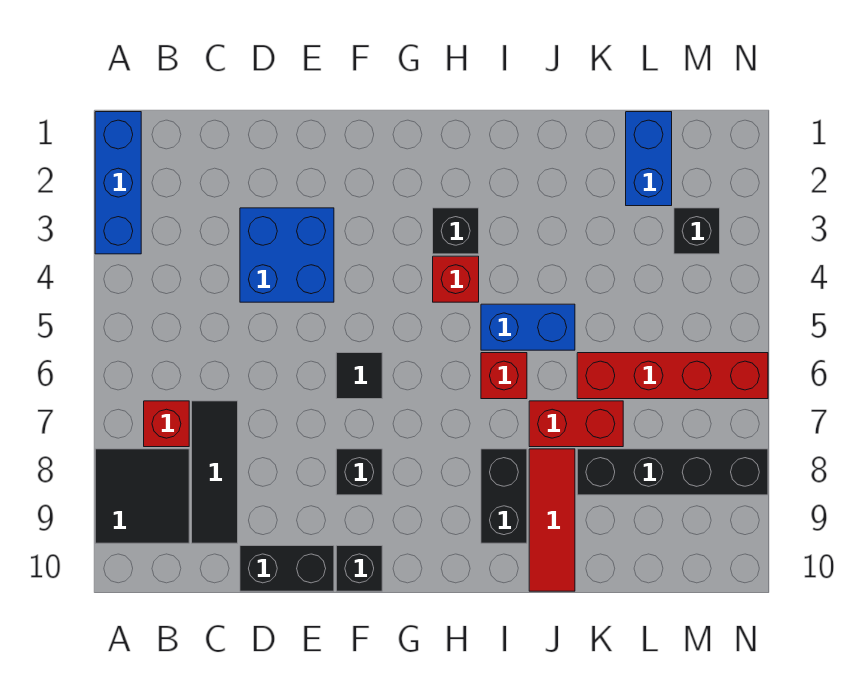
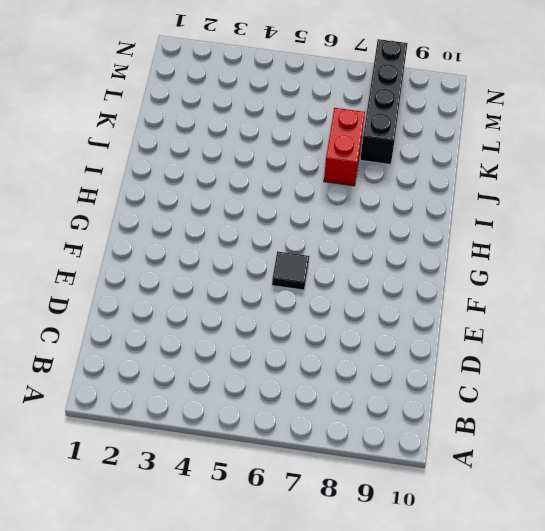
none -> blue 1x3 brick [95,112,141,254]
none -> black 2x2 tile [95,449,189,543]
none -> red 1x1 brick [144,401,189,447]

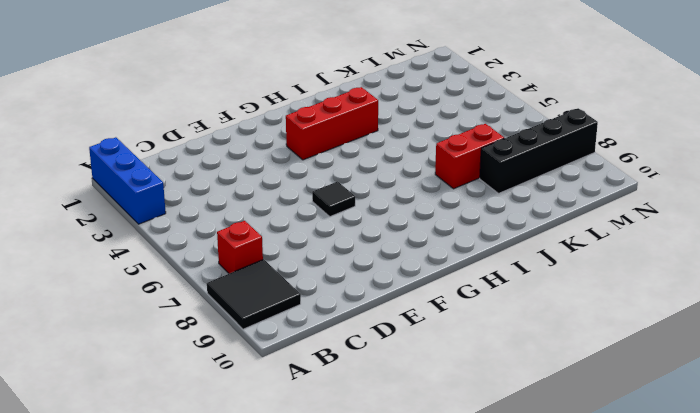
red 1x3 brick [286,87,378,160] -> black 1x1 brick [433,208,479,254]
none -> black 1x3 tile [192,401,238,543]
none -> blue 2x2 brick [240,208,334,302]
none -> black 1x2 brick [240,546,334,591]

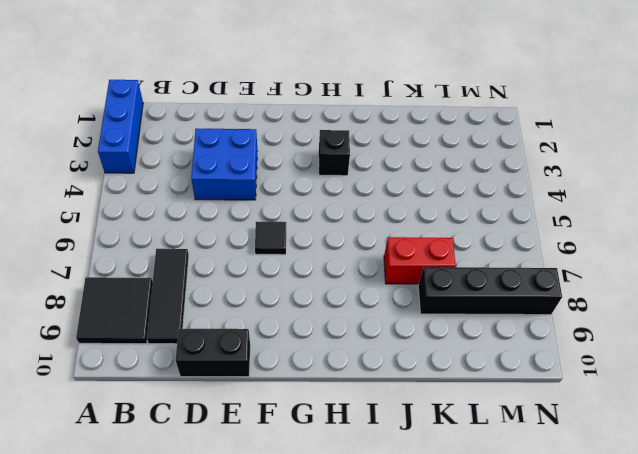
none -> red 1x1 brick [144,401,189,447]
none -> black 1x1 brick [336,449,382,495]
none -> black 1x1 brick [336,546,382,591]

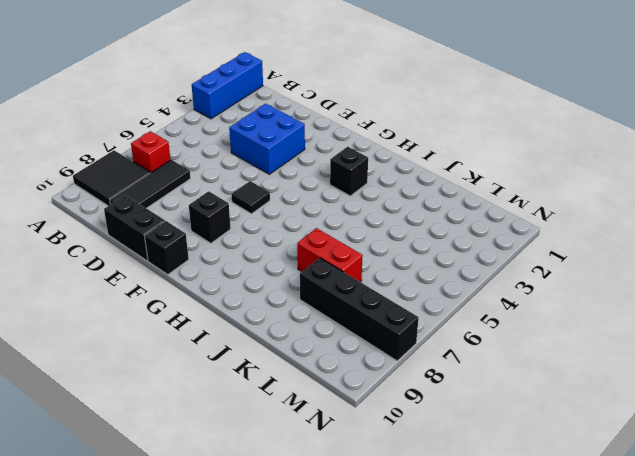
none -> red 1x1 brick [433,256,479,302]
none -> blue 1x2 brick [481,304,575,350]
none -> red 1x1 brick [481,353,527,399]

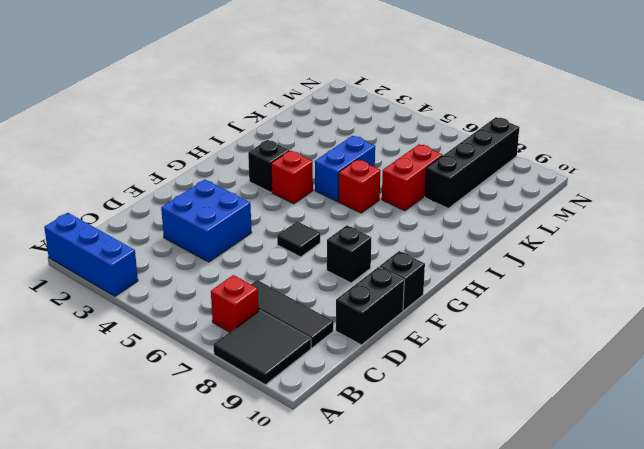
none -> black 1x2 brick [481,449,527,543]
none -> red 1x3 tile [529,449,575,591]
none -> red 1x4 brick [577,353,768,399]

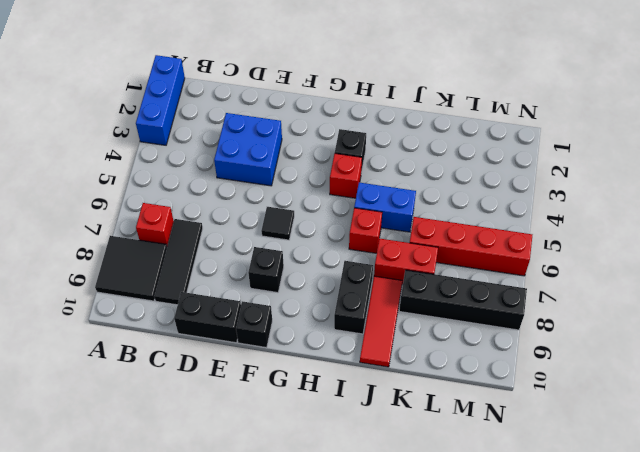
none -> blue 1x2 brick [626,112,672,206]
none -> black 1x1 brick [674,208,720,254]

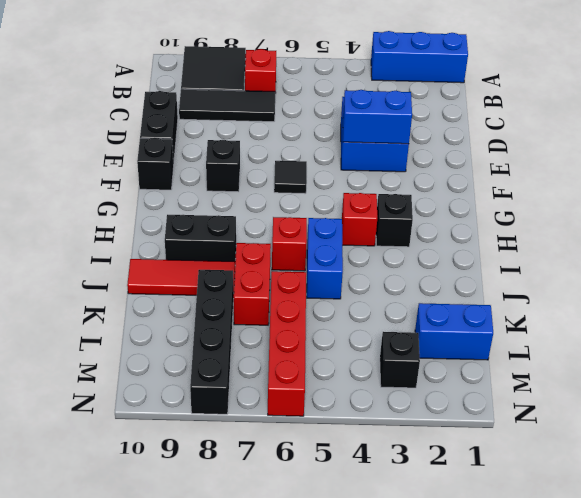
blue 1x2 brick [343,90,412,144] -> none

